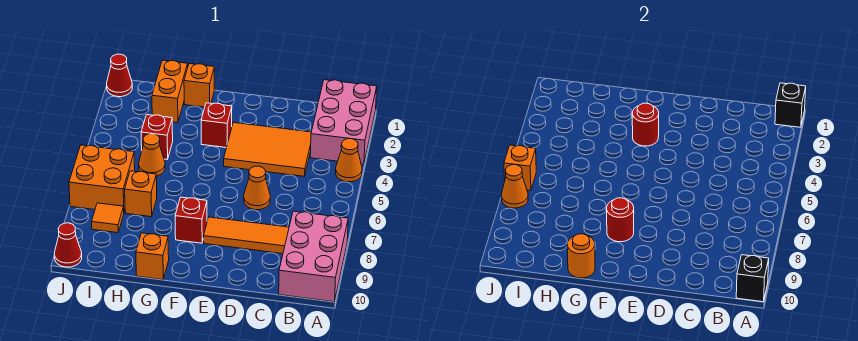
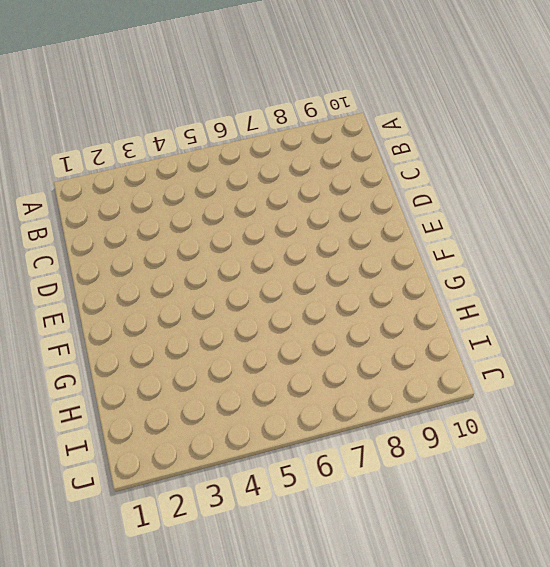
none -> pink 2x3 brick [310,80,377,164]
none -> orange 1x1 cone [336,139,362,182]
none -> pink 2x3 brick [279,211,348,302]

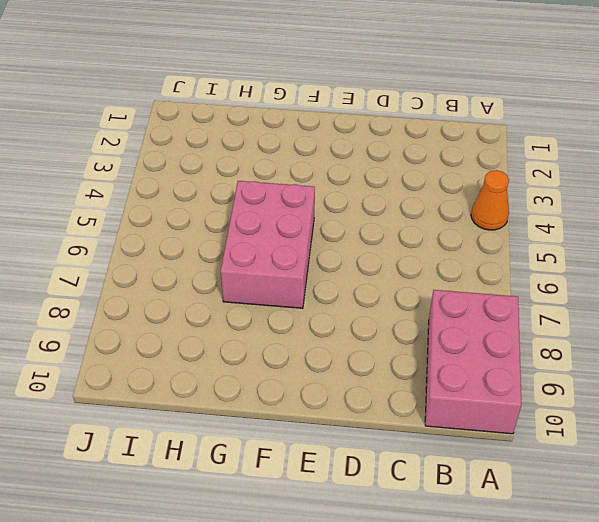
pink 2x3 brick [221,181,315,308] -> pink 2x3 brick moved to [310,80,377,164]
none -> orange 2x3 tile [224,122,311,176]
none -> orange 1x3 tile [204,217,289,254]
none -> orange 1x1 cone [244,166,270,210]

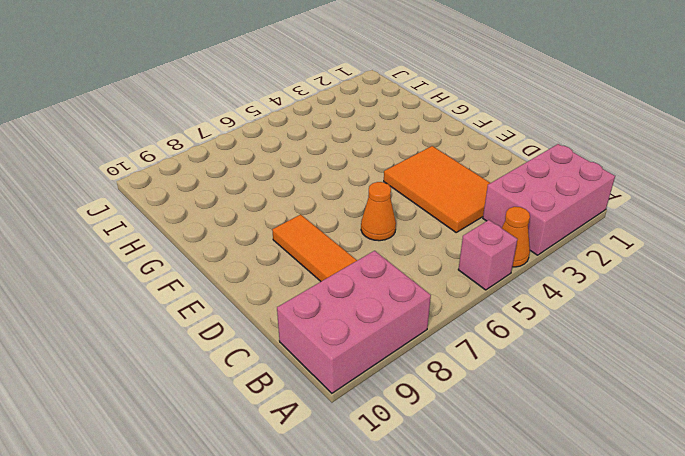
pink 1x1 brick [458,220,517,290] -> none
none -> red 1x1 brick [201,103,232,148]
none -> red 1x1 brick [175,197,207,243]
none -> orange 1x1 brick [184,64,214,107]

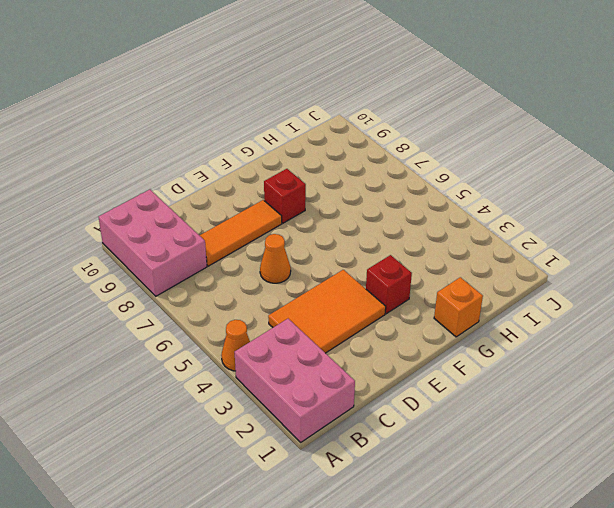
none -> orange 1x1 brick [136,233,169,280]
none -> orange 1x2 brick [152,60,188,123]
none -> red 1x1 brick [141,115,173,159]

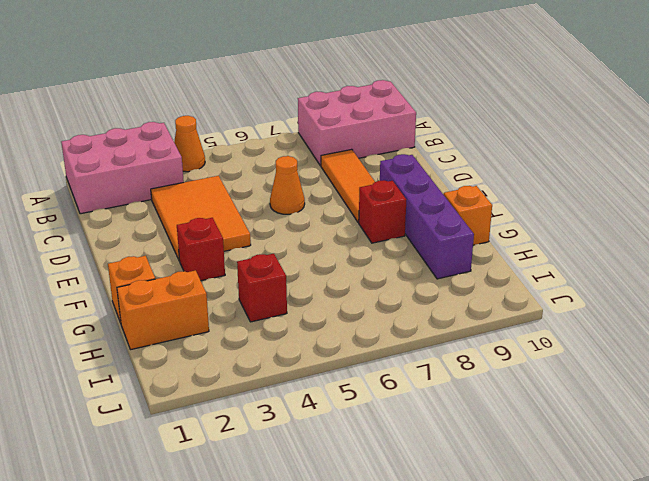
purple 1x4 brick [380,154,474,279] -> none
none -> orange 1x1 cone [139,134,165,176]
none -> orange 1x1 brick [125,171,157,217]
none -> orange 2x2 brick [69,145,135,211]

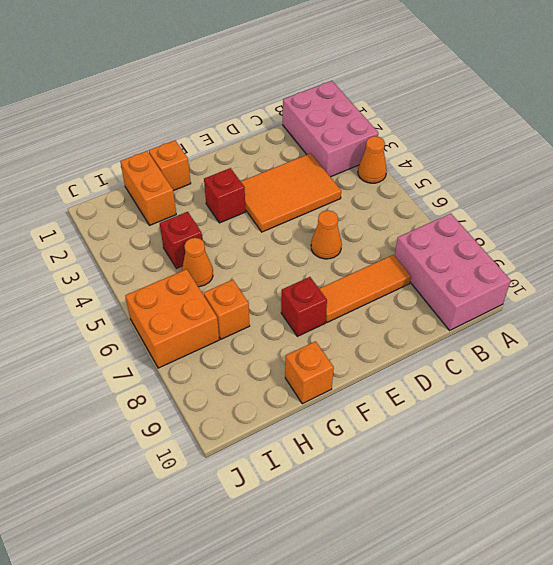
none -> orange 1x1 tile [92,203,124,233]
none -> red 1x1 cone [107,54,132,97]
none -> red 1x1 cone [54,223,82,267]

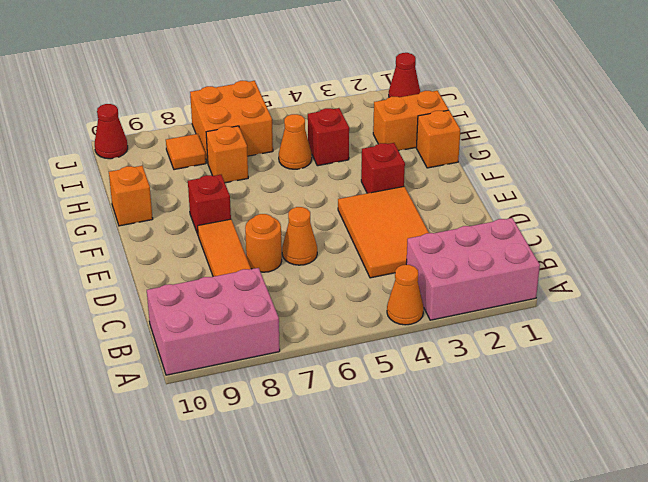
orange 1x1 round brick [245,214,282,272] -> orange 1x1 round brick moved to [567,234,595,278]
none -> black 1x1 brick [775,83,806,127]
none -> black 1x1 brick [736,255,769,302]
none -> red 1x1 round brick [632,103,659,146]

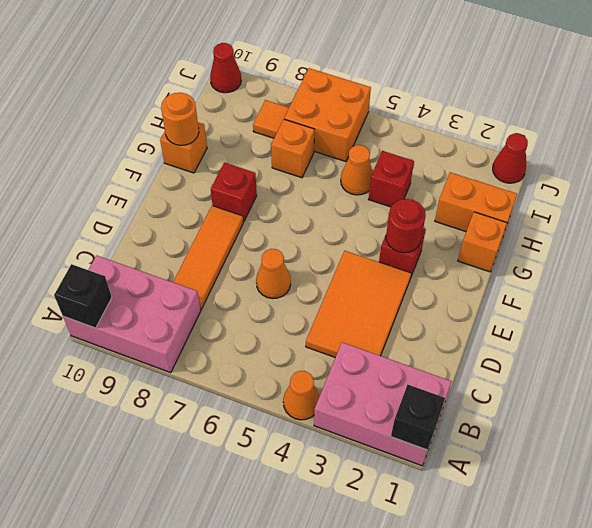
none -> red 1x1 round brick [607,198,634,242]
none -> orange 1x1 brick [504,145,536,190]
none -> orange 1x1 cone [501,165,528,208]

